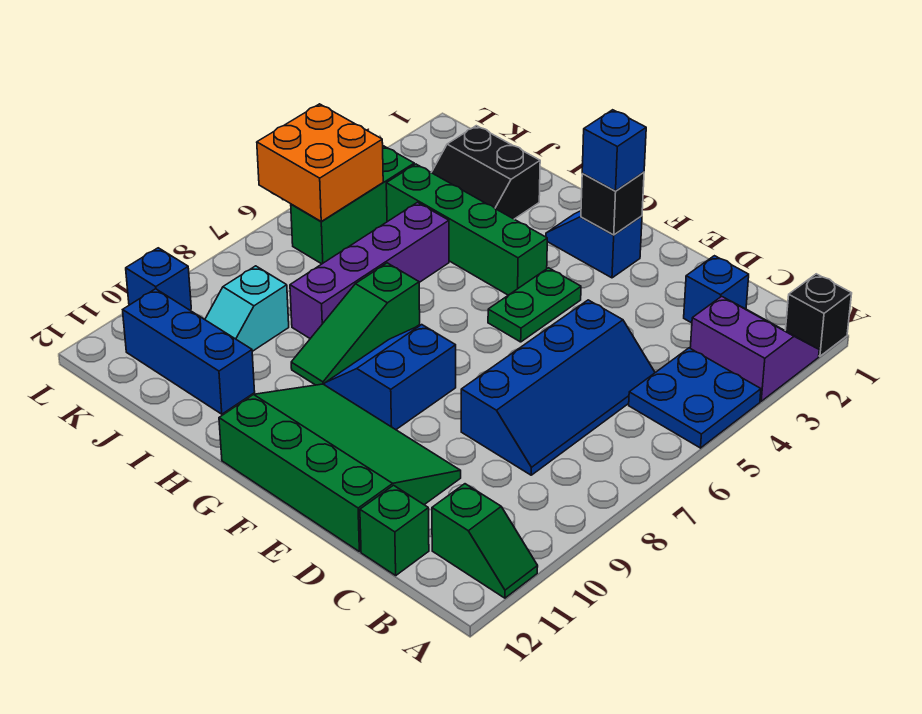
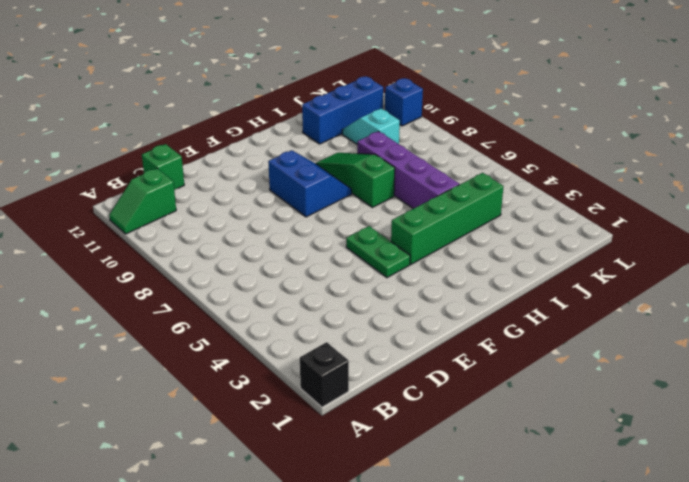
none -> purple 2x2 slope [690,296,819,401]
none -> blue 2x2 plate [629,348,761,448]
none -> blue 1x1 brick [684,256,749,323]

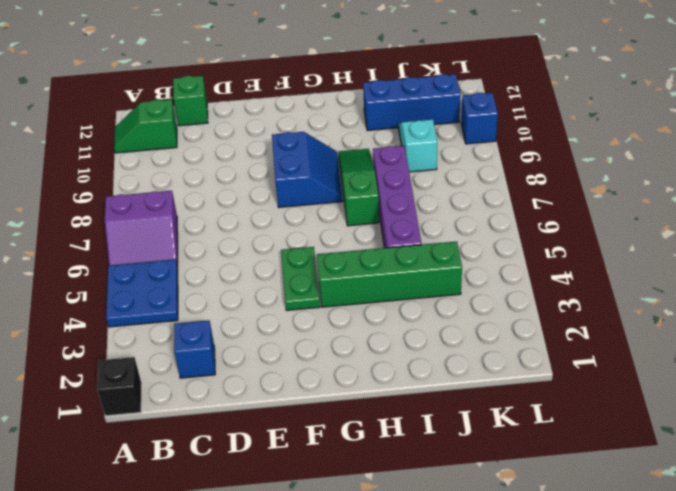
purple 2x2 slope [105,191,178,267] -> purple 2x2 slope moved to [690,296,819,401]
none -> blue 2x4 slope [461,300,655,475]
none -> green 3x4 slope [219,384,461,552]
none -> blue 1x2 slope [546,211,642,278]

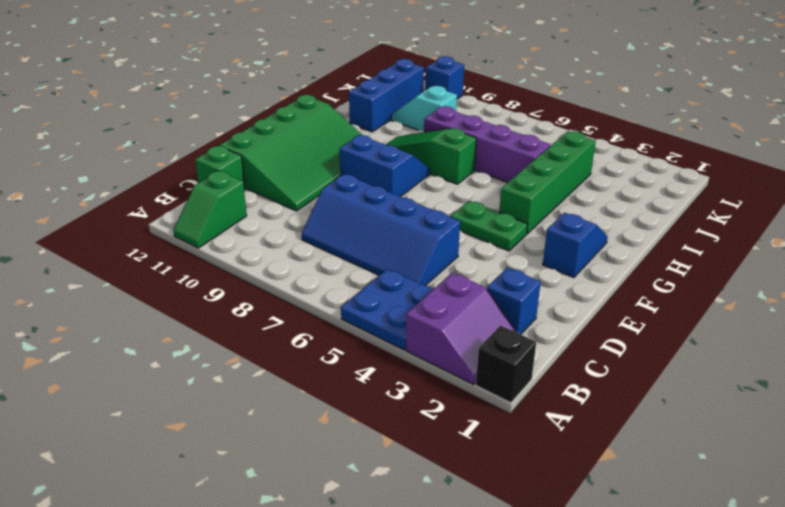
none -> black 2x2 slope [431,126,540,219]
none -> green 1x3 brick [291,146,414,264]
none -> black 1x1 brick [581,172,644,235]

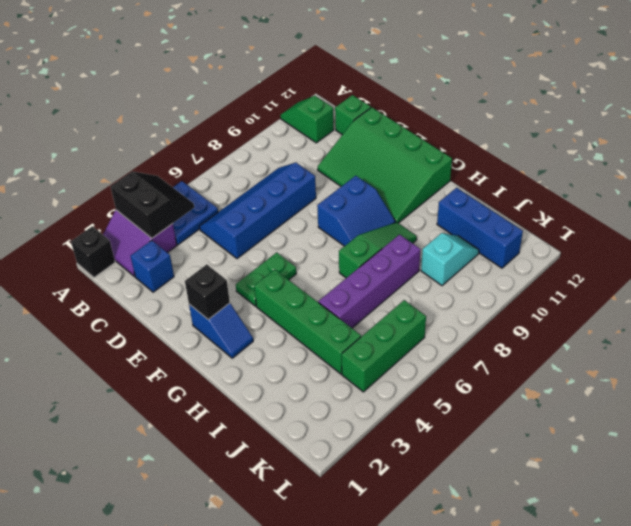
black 2x2 slope [111,171,194,238] -> black 2x2 slope moved to [431,126,540,219]
none -> blue 1x1 brick [126,248,191,310]
none -> orange 2x2 brick [257,104,383,221]
none -> blue 1x1 brick [582,110,646,191]

